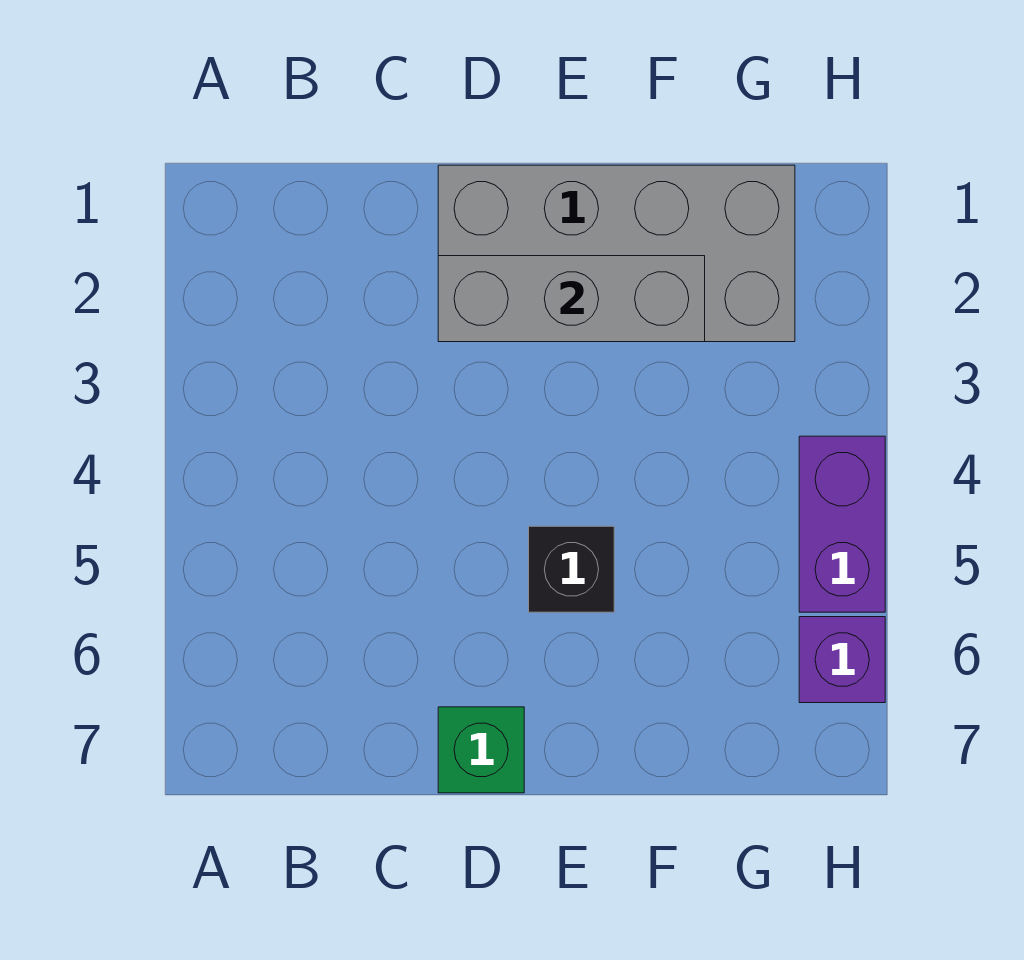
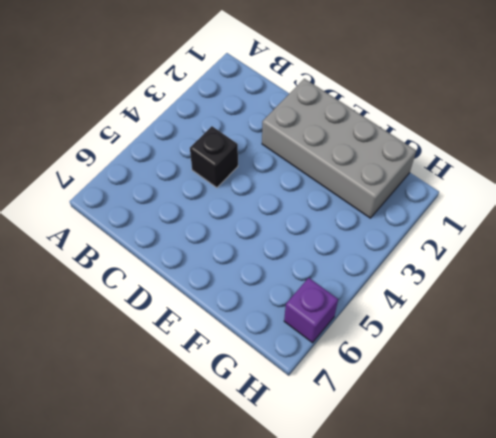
black 1x1 brick [190,126,238,188] -> black 1x1 brick moved to [529,526,614,612]
none -> green 1x1 brick [438,707,524,793]
none -> purple 1x2 brick [799,436,885,612]

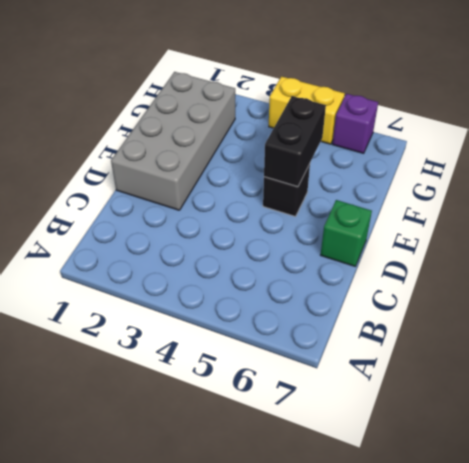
black 1x2 brick [264,96,326,187] -> none
yellow 1x2 brick [269,76,345,144] -> purple 1x2 brick [799,436,885,612]
none -> grey 1x3 brick [438,256,705,342]

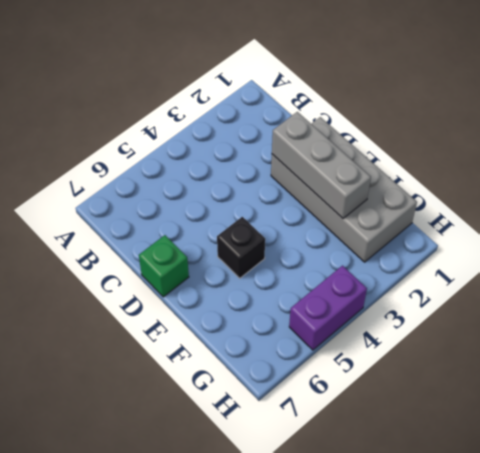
none -> purple 1x1 brick [799,617,885,703]

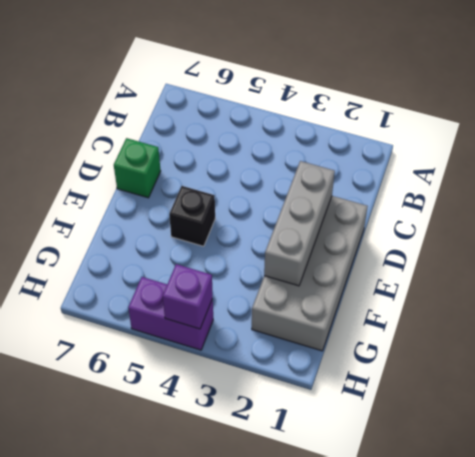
purple 1x1 brick [163,264,213,329] -> purple 1x1 brick moved to [799,617,885,703]

